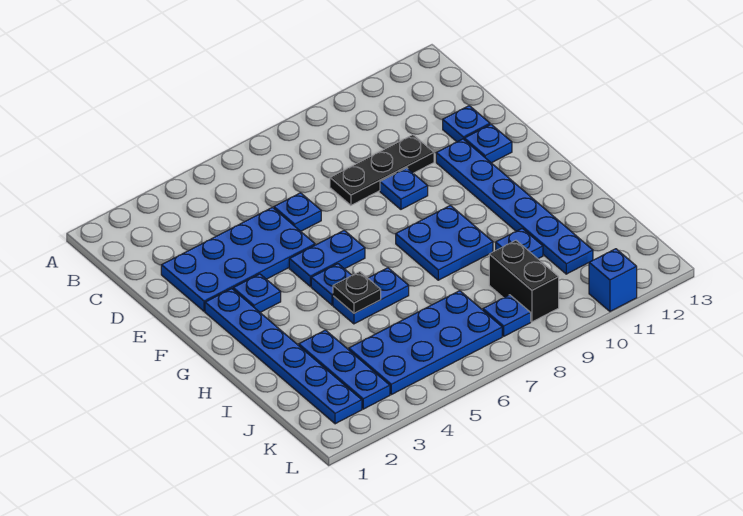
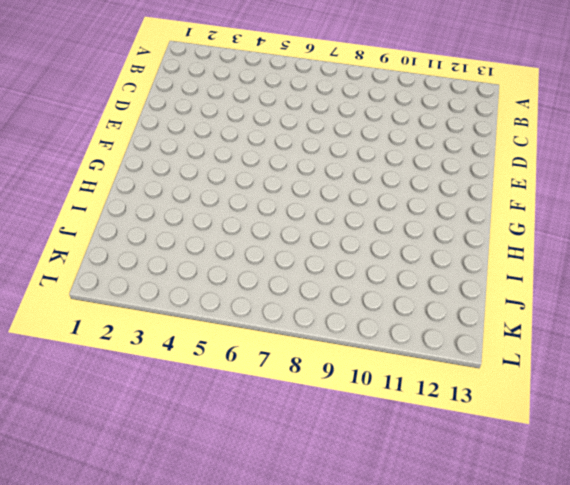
none -> blue 2x4 plate [161,207,315,311]
none -> blue 1x1 plate [274,193,321,231]
none -> black 1x3 plate [330,135,434,205]

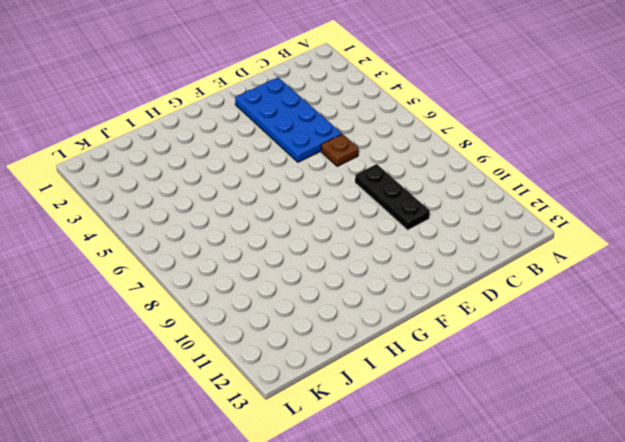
brown 1x1 plate [321,134,359,167] -> blue 1x1 plate [274,193,321,231]
none -> blue 1x1 plate [443,106,490,142]
none -> blue 1x1 plate [380,168,428,209]
none -> blue 1x6 plate [436,139,593,274]

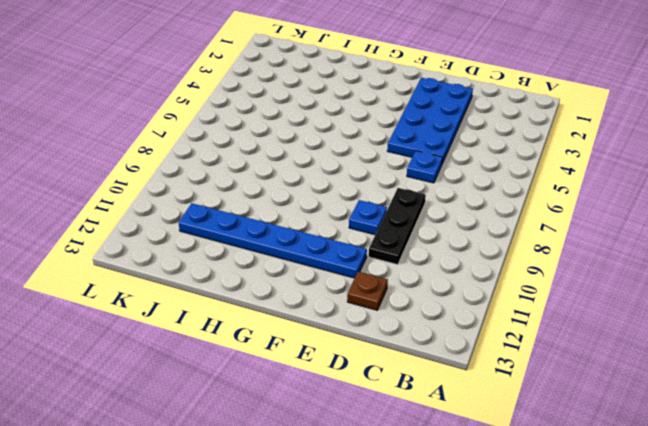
brown 1x1 plate [347,272,388,310] -> blue 1x1 plate [443,106,490,142]
none -> blue 1x1 plate [464,124,512,163]
none -> blue 1x6 plate [205,289,362,424]
none -> blue 1x1 plate [233,274,281,312]

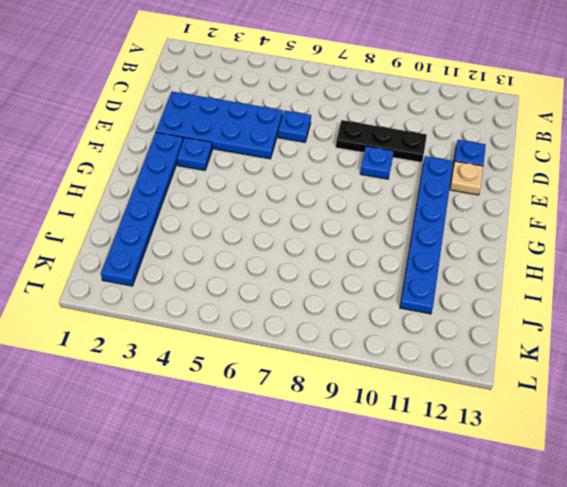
tan 1x1 plate [450,161,483,195] -> blue 1x1 plate [464,124,512,163]
none -> blue 1x2 plate [289,230,365,286]
none -> blue 1x1 plate [311,264,352,305]
none -> blue 2x2 plate [396,205,493,280]

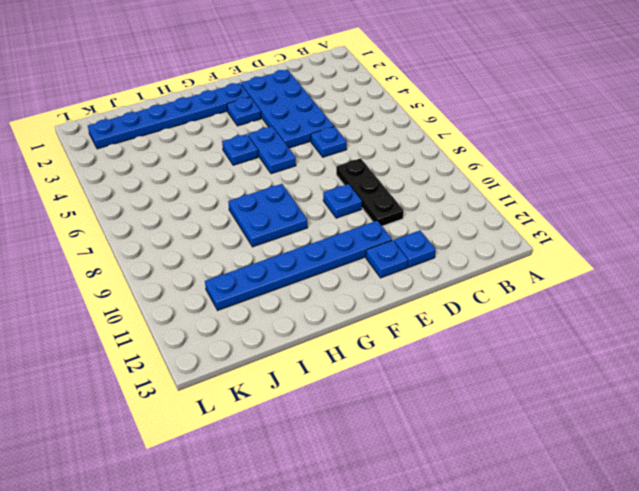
none -> blue 1x2 plate [333,268,409,324]
none -> blue 1x3 plate [299,330,390,409]
none -> blue 1x1 plate [496,228,543,259]

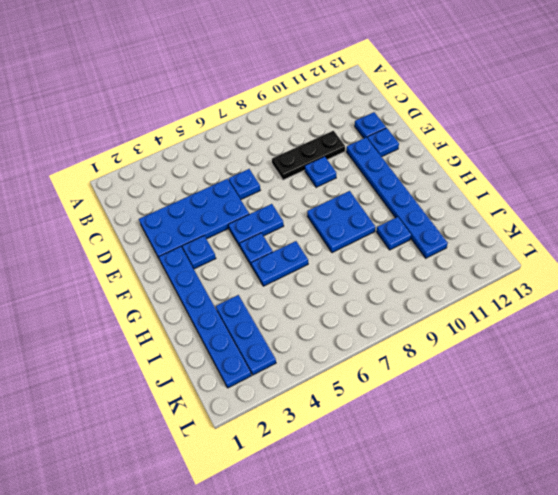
none -> blue 2x4 plate [349,291,502,395]
none -> black 1x2 brick [489,240,559,322]
none -> blue 1x1 plate [483,295,531,336]

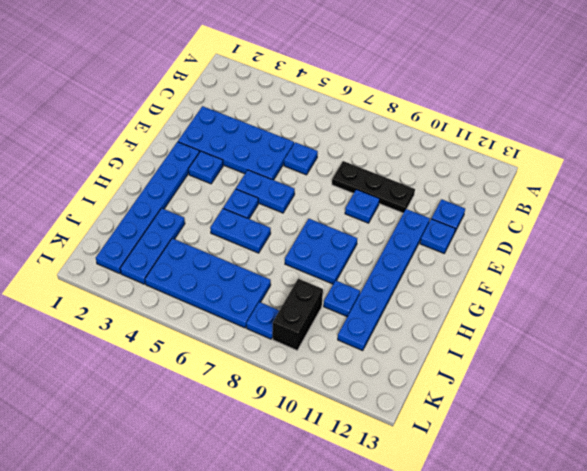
none -> blue 1x1 brick [589,249,637,311]
none -> black 1x1 plate [333,272,381,313]

